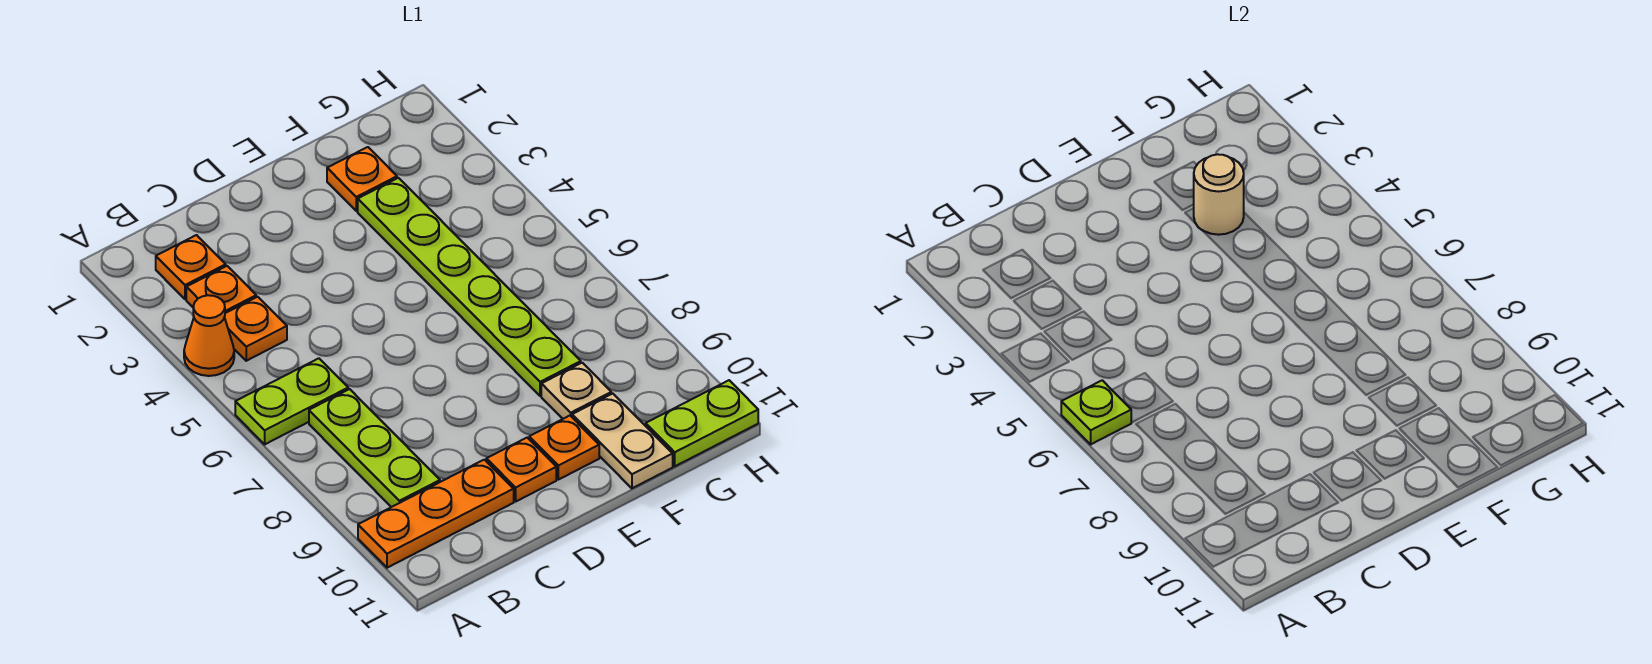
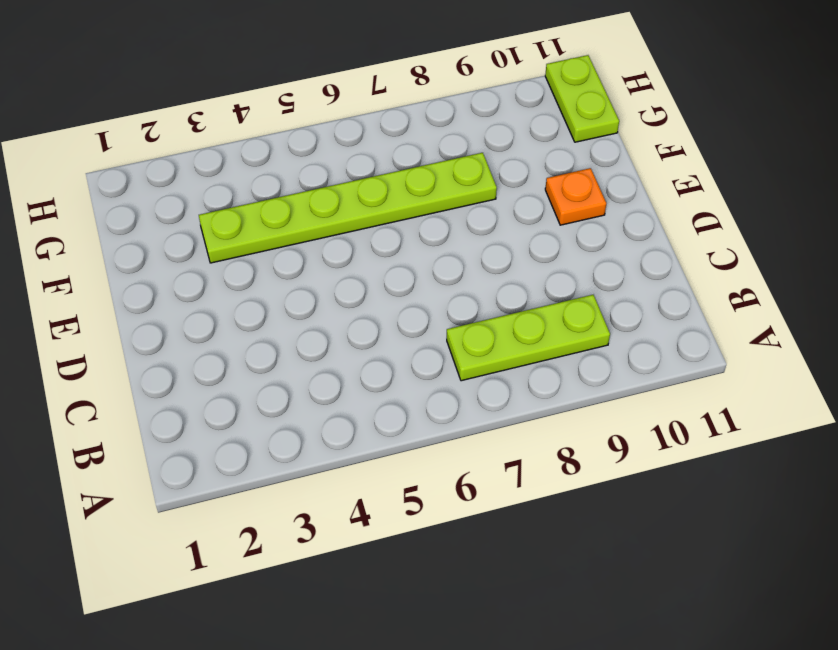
none -> orange 1x1 cone [184,295,234,376]
none -> lime 1x2 plate [235,358,348,444]
none -> orange 1x3 plate [358,460,514,568]

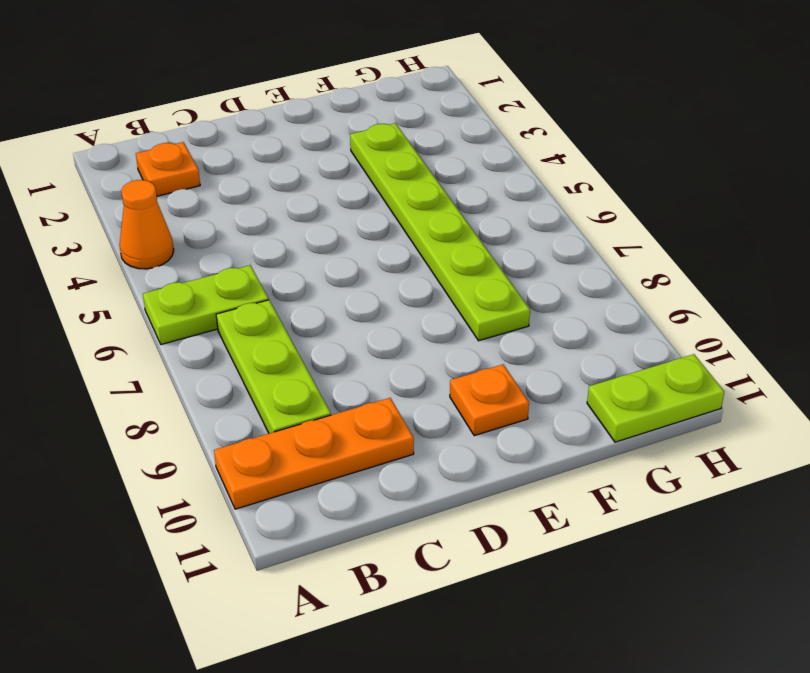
none -> orange 1x1 plate [186,266,256,313]
none -> orange 1x1 plate [224,297,287,361]
none -> orange 1x1 plate [486,438,556,501]

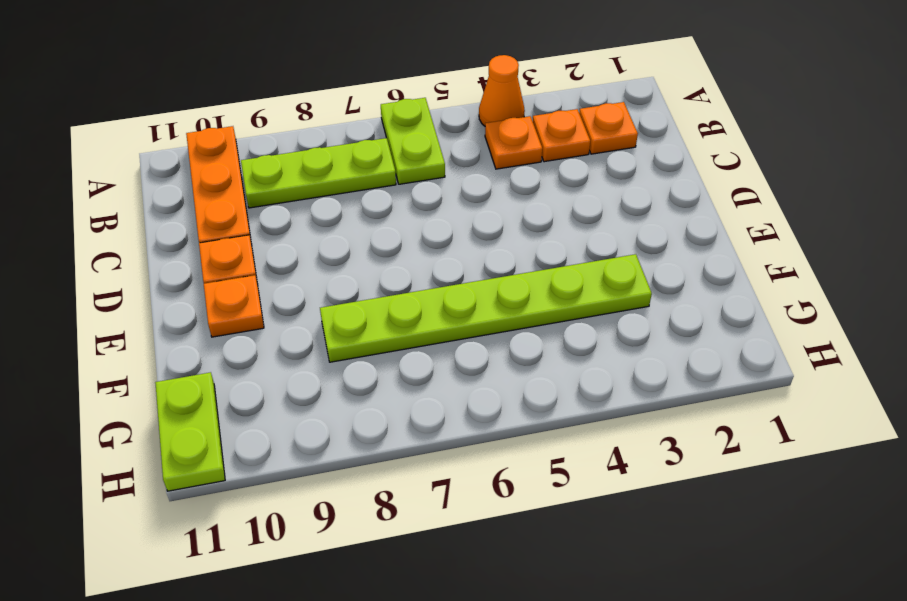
none -> orange 1x1 plate [327,147,397,211]
none -> tan 1x1 plate [541,363,611,419]
none -> tan 1x2 plate [572,394,673,488]

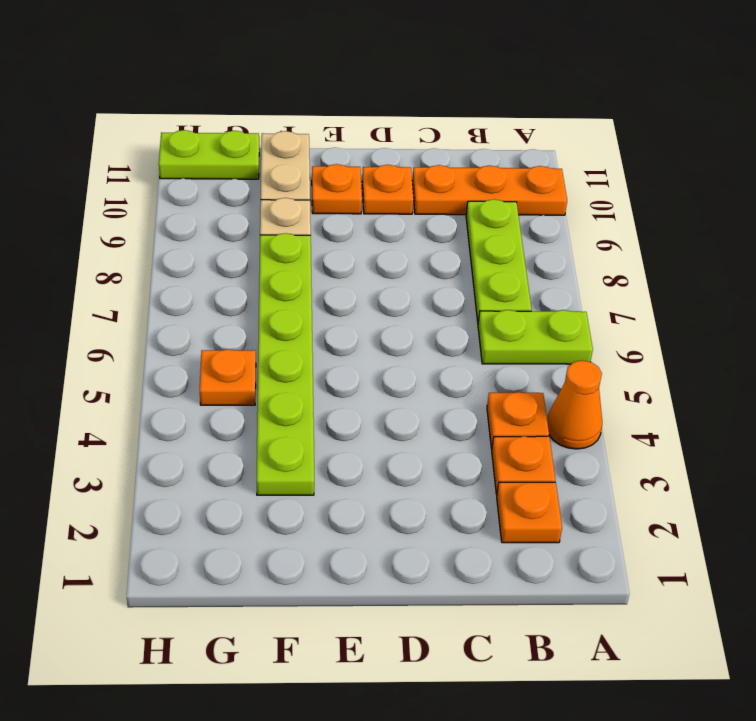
orange 1x1 plate [200,349,256,405] -> orange 1x1 plate moved to [327,147,397,211]
none -> lime 1x1 plate [1061,380,1131,444]
none -> tan 1x1 round brick [1193,154,1244,235]

